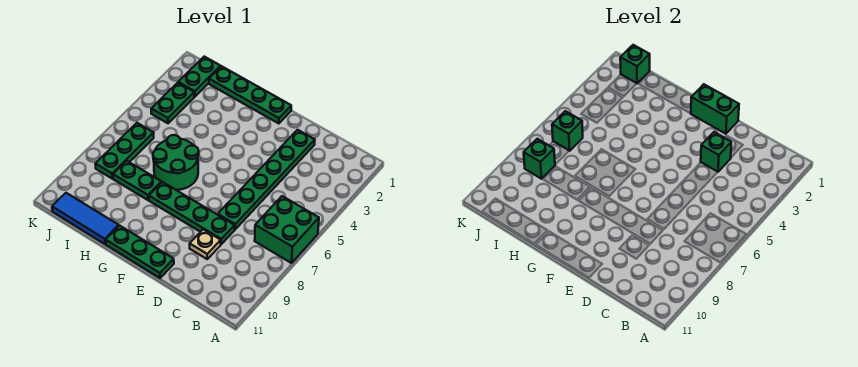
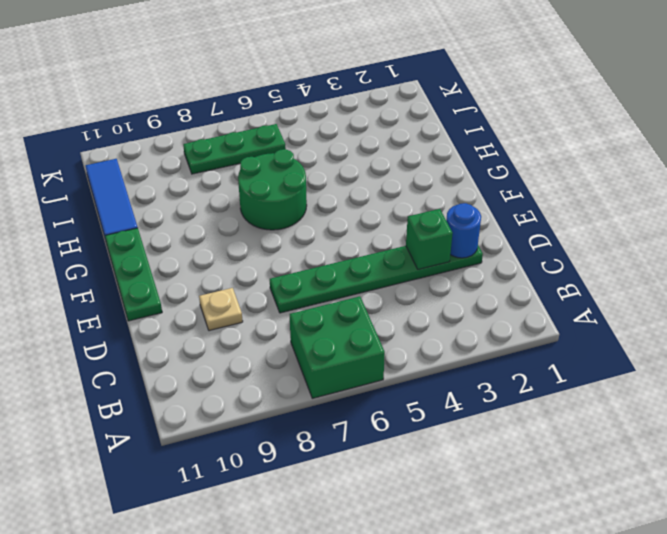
blue 1x1 round brick [446,203,481,258] -> none
none -> green 1x4 plate [149,182,235,244]
none -> green 1x4 plate [209,66,291,124]
none -> green 1x2 plate [113,161,161,200]

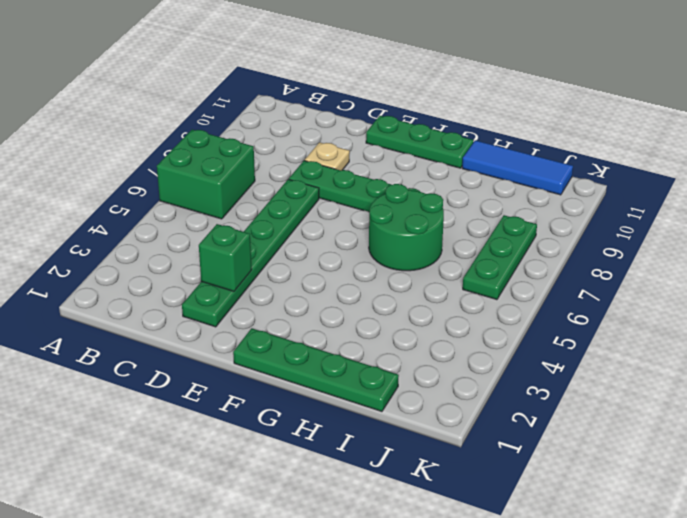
none -> green 1x2 plate [113,161,161,200]
none -> green 1x2 plate [178,57,221,97]
none -> green 1x2 plate [151,83,194,123]

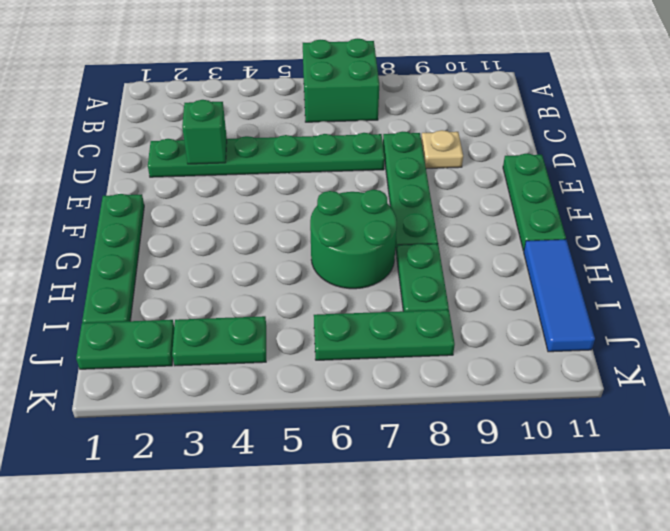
none -> green 1x2 brick [691,84,739,134]
none -> green 1x1 brick [620,45,650,83]
none -> green 1x1 brick [552,111,583,151]

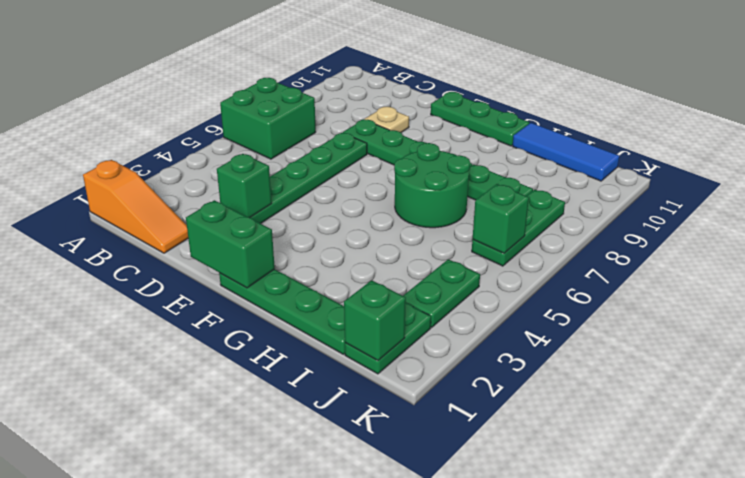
orange 1x3 slope [83,160,188,253] -> none
none -> green 1x1 brick [524,139,555,179]

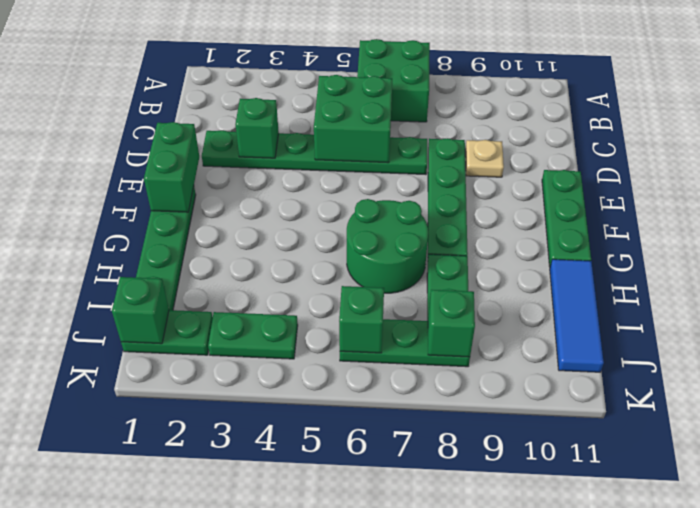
green 2x2 brick [314,75,392,163] -> none

